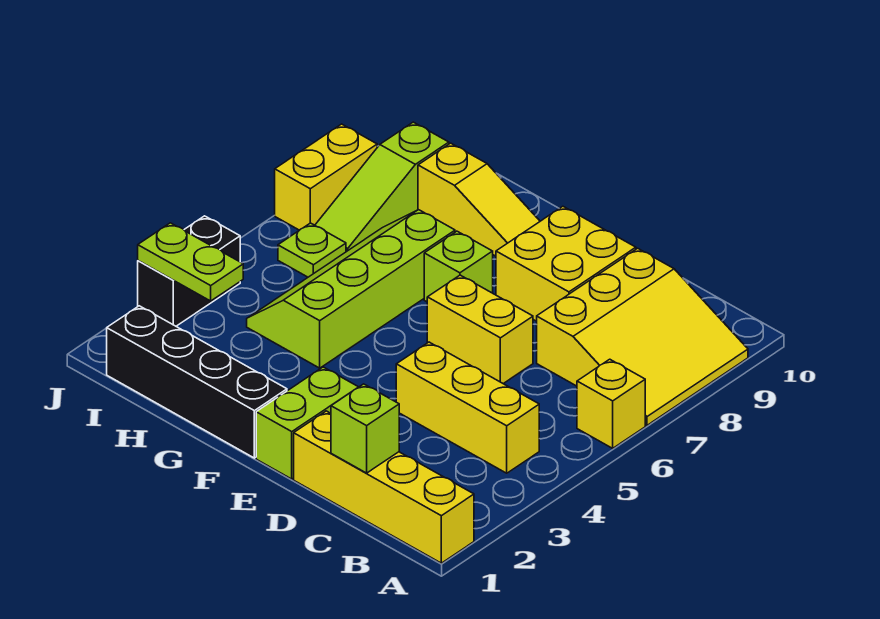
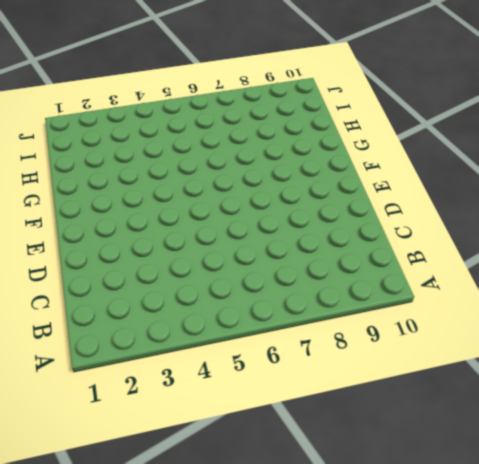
none -> yellow 1x4 brick [294,411,474,563]
none -> yellow 1x1 brick [577,359,645,448]
none -> yellow 3x3 slope [537,248,748,425]

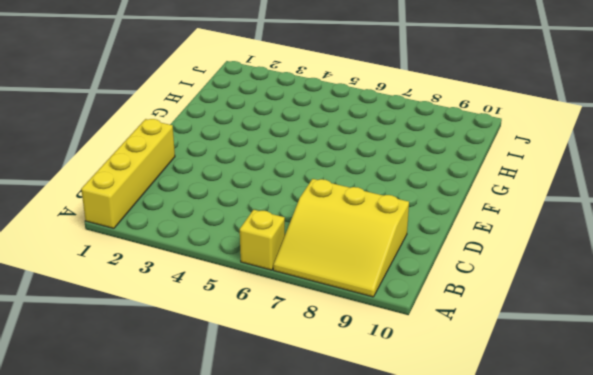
none -> yellow 1x3 brick [396,342,539,473]
none -> yellow 1x2 brick [427,275,533,384]
none -> yellow 2x2 brick [496,206,636,321]

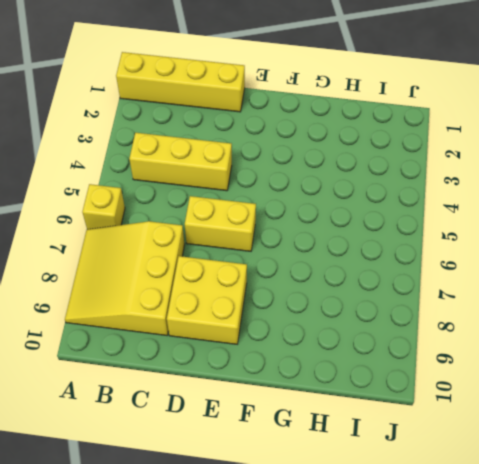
none -> lime 1x2 brick [256,367,358,479]
none -> black 1x4 brick [107,306,287,458]
none -> lime 1x1 brick [424,231,493,302]

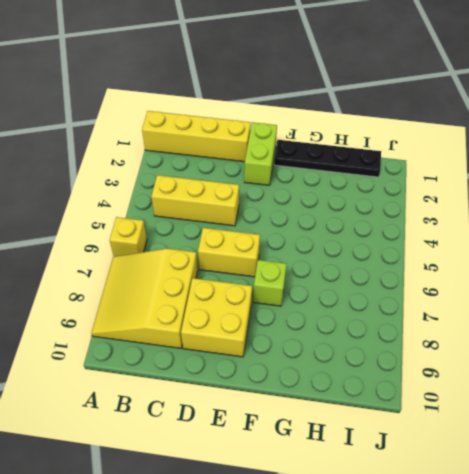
black 1x4 plate [274,140,381,177] -> black 1x4 brick [107,306,287,458]
none -> yellow 1x3 slope [418,143,540,256]
none -> lime 2x4 slope [247,210,455,368]
none -> lime 1x1 plate [278,223,346,277]

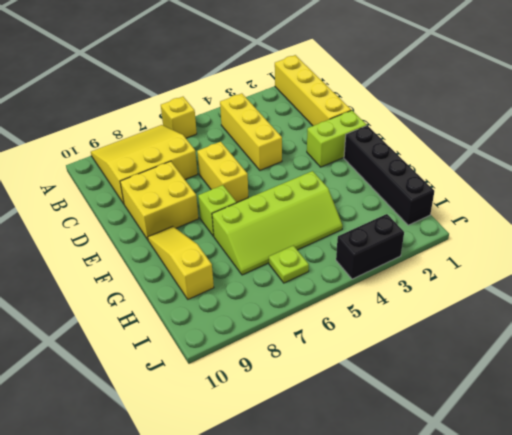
none -> lime 1x3 slope [315,122,449,252]
none -> yellow 1x2 brick [275,124,377,230]
none -> lime 1x1 brick [331,384,399,473]

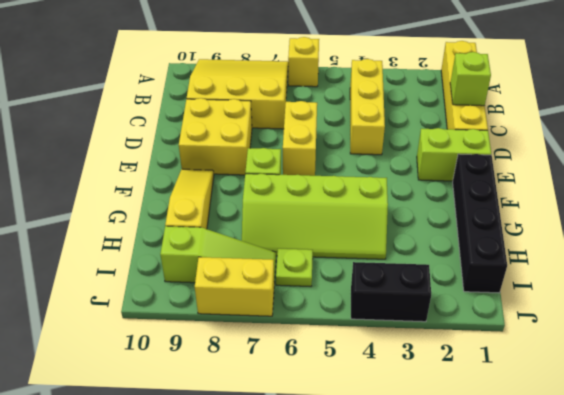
none -> lime 1x2 plate [138,223,243,301]

